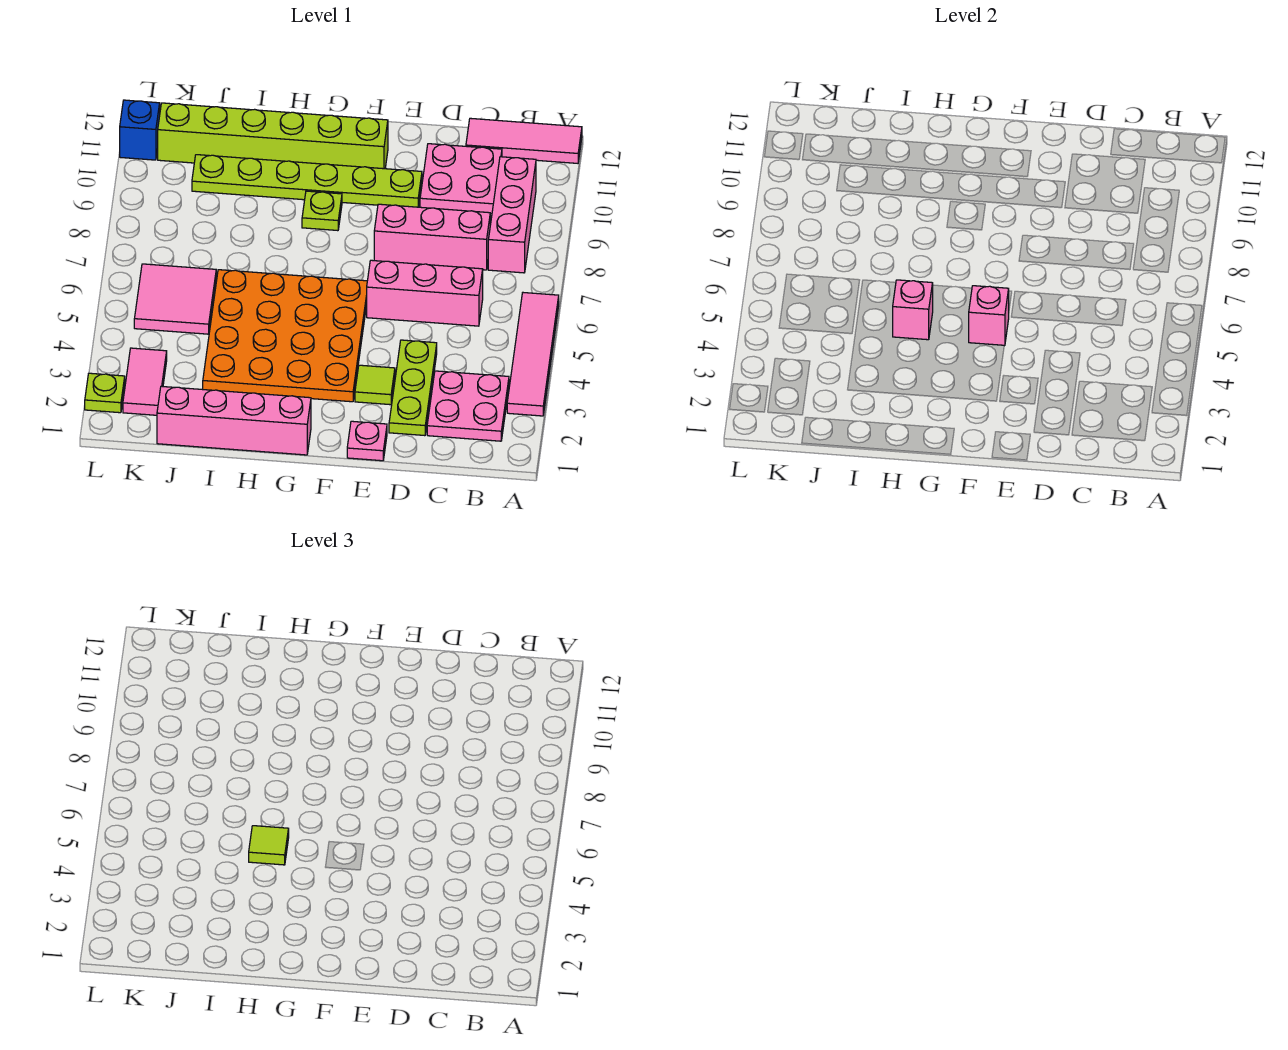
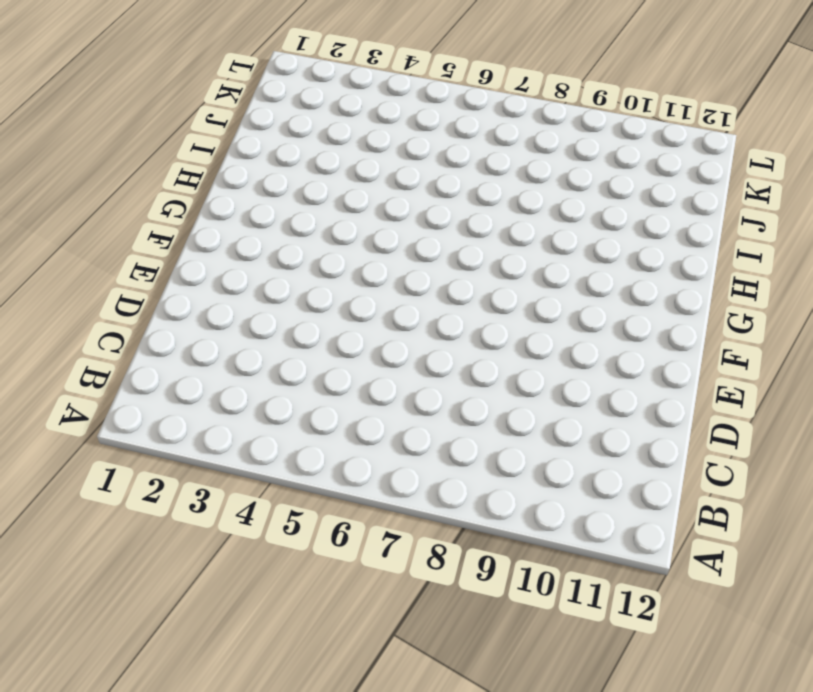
none -> pink 1x4 tile [507,293,559,416]
none -> pink 1x3 tile [466,118,582,163]
none -> pink 2x2 plate [427,371,509,441]

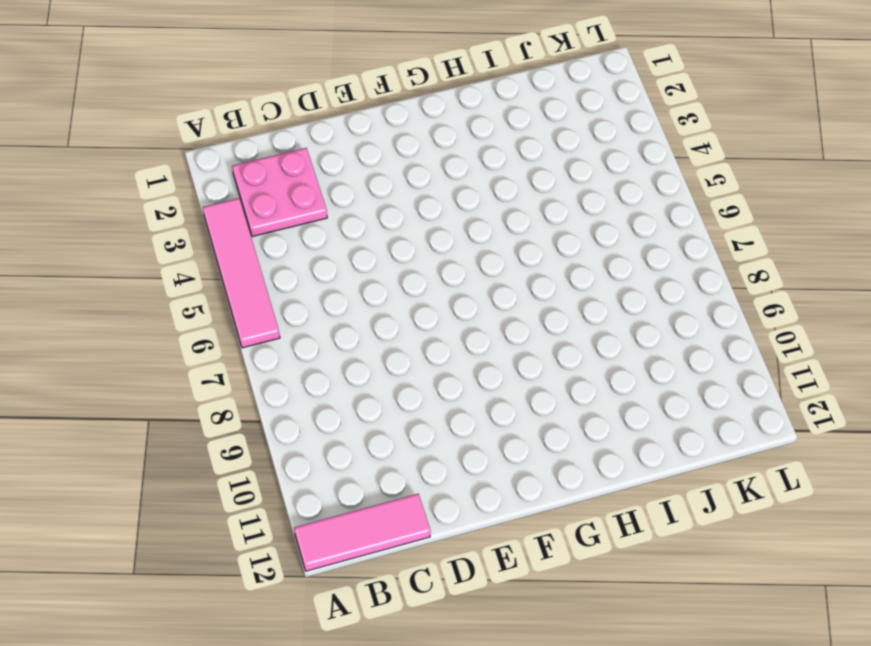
none -> pink 1x3 brick [488,157,536,273]
none -> pink 1x3 brick [367,260,483,326]
none -> pink 1x3 brick [374,204,490,270]

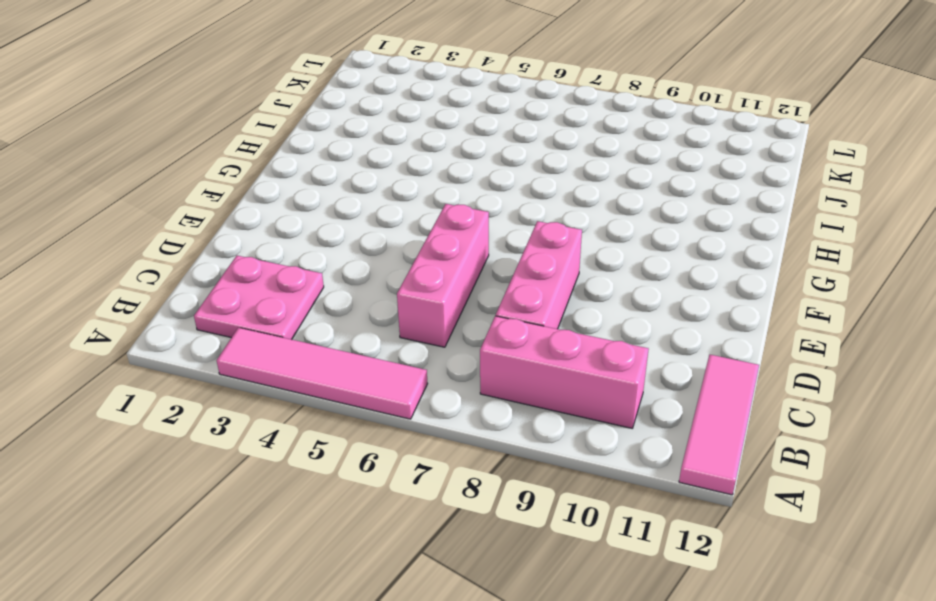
none -> pink 2x2 plate [420,144,502,214]
none -> lime 1x3 plate [389,340,437,436]
none -> pink 1x1 plate [347,421,387,461]

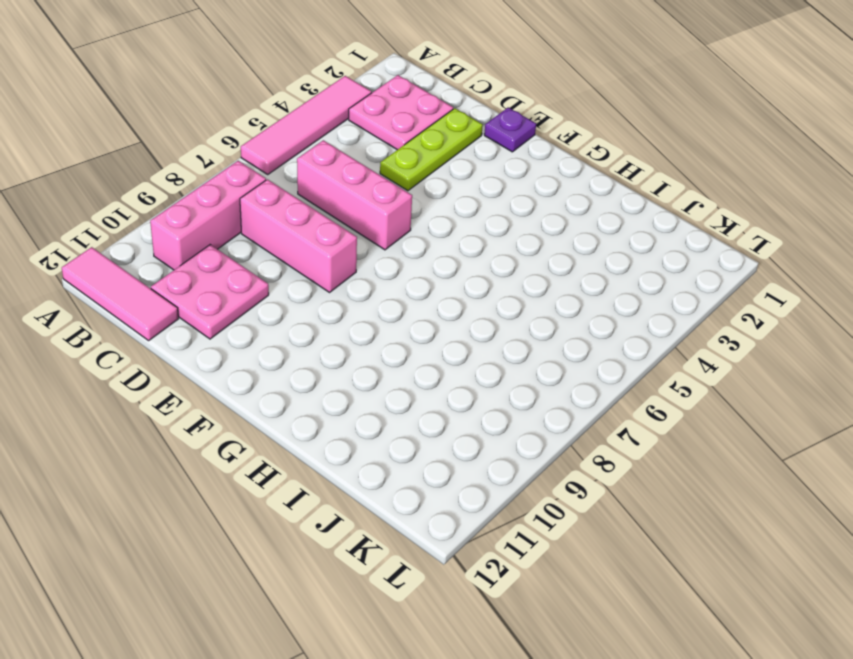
purple 1x1 plate [484,107,536,152] -> pink 1x1 plate [347,421,387,461]
none -> lime 1x1 tile [355,365,395,405]
none -> lime 1x6 plate [192,155,422,207]
none -> orange 4x4 plate [203,270,367,402]

